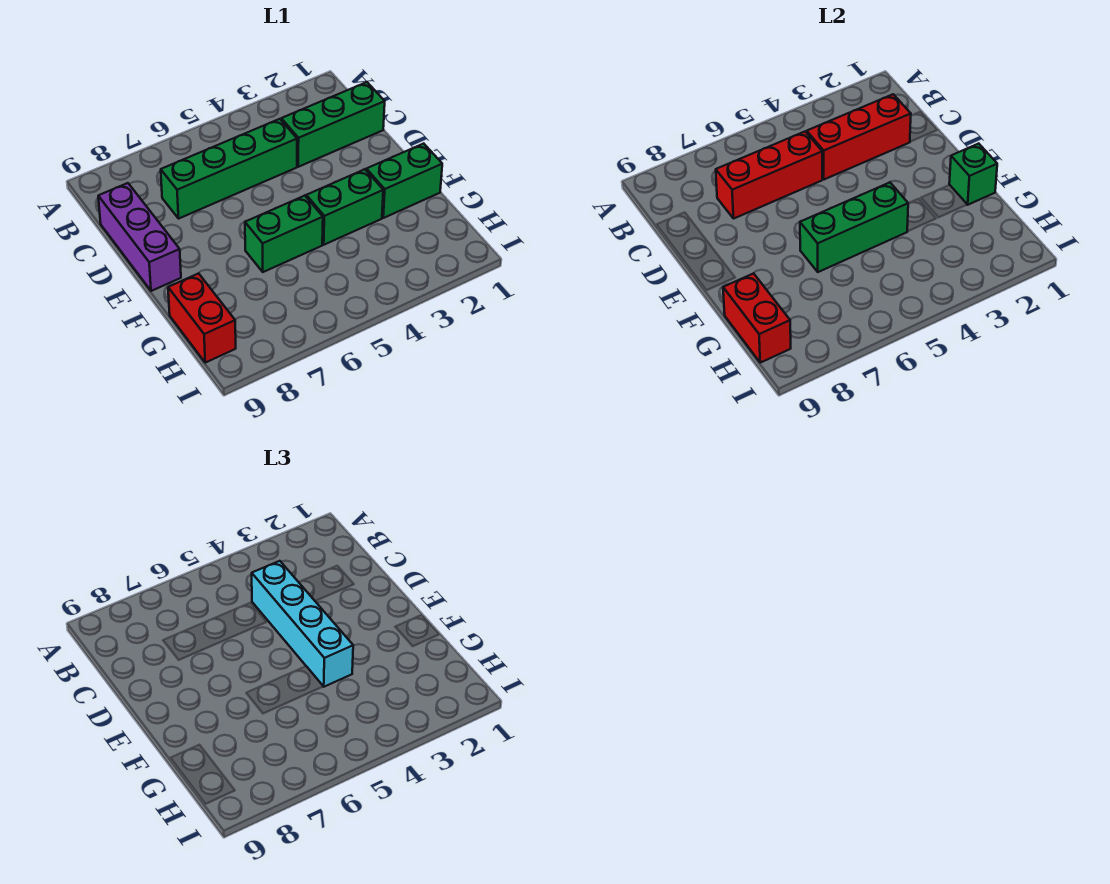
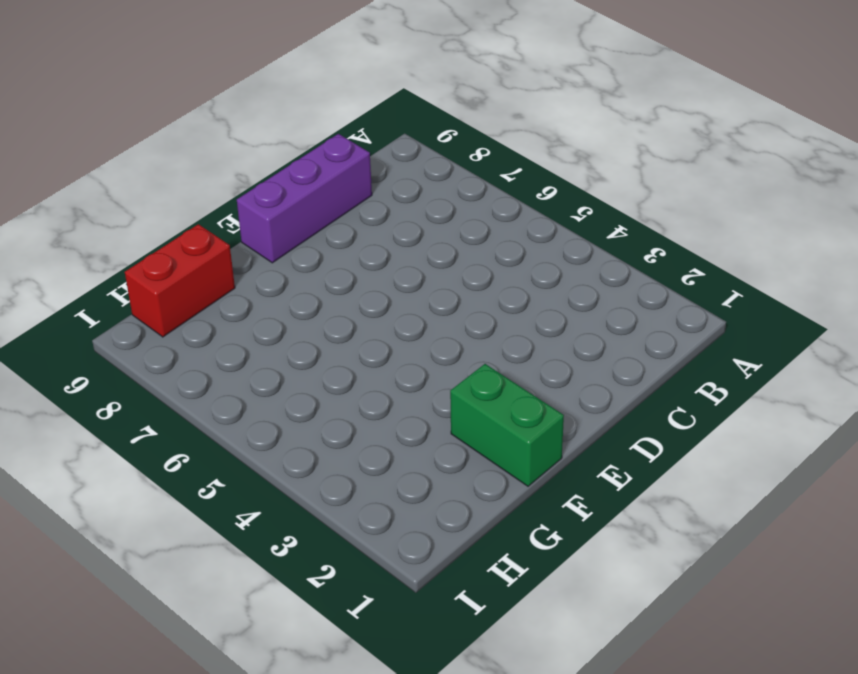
none -> green 1x3 brick [281,82,385,167]
none -> green 1x4 brick [161,119,297,218]
none -> green 1x2 brick [306,169,383,245]

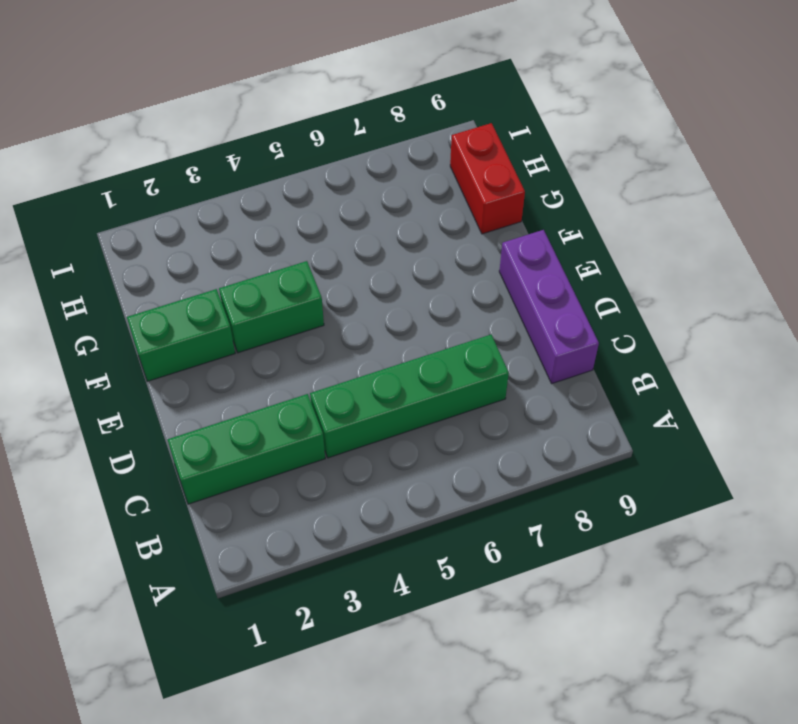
none -> green 1x2 brick [245,196,323,272]
none -> red 1x3 brick [806,94,911,179]
none -> red 1x3 brick [716,132,822,218]

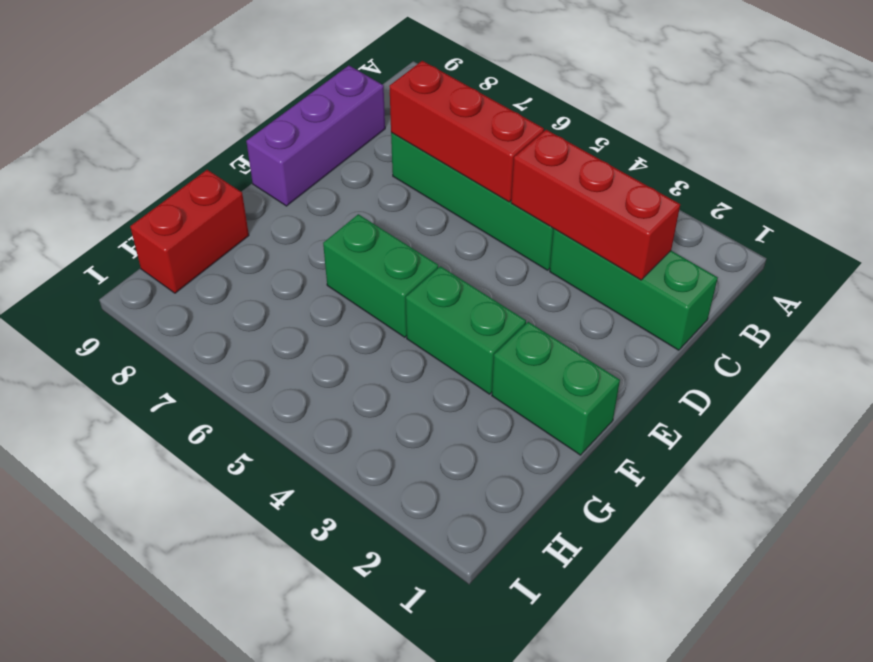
none -> green 1x1 brick [949,144,997,205]
none -> green 1x3 brick [800,183,908,272]
none -> red 1x2 brick [723,273,791,363]

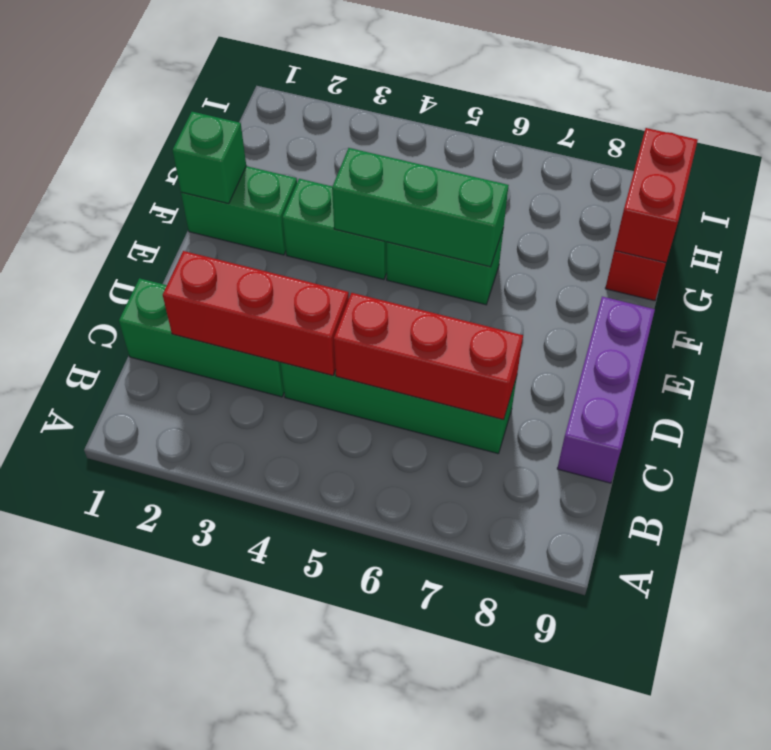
none -> cyan 1x4 brick [252,561,353,687]

